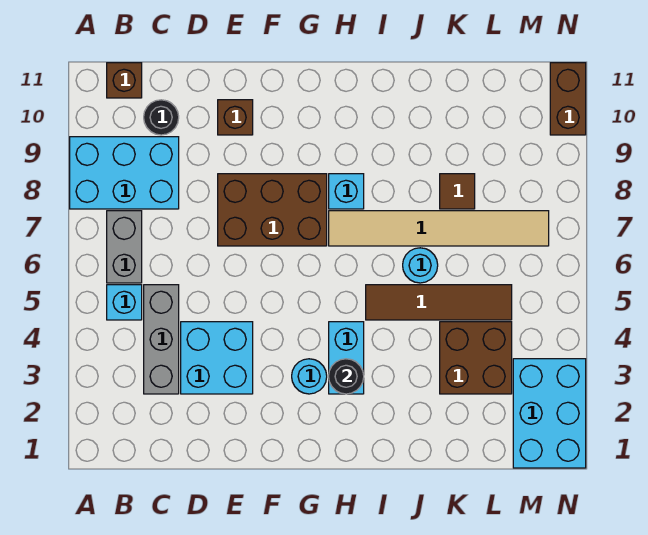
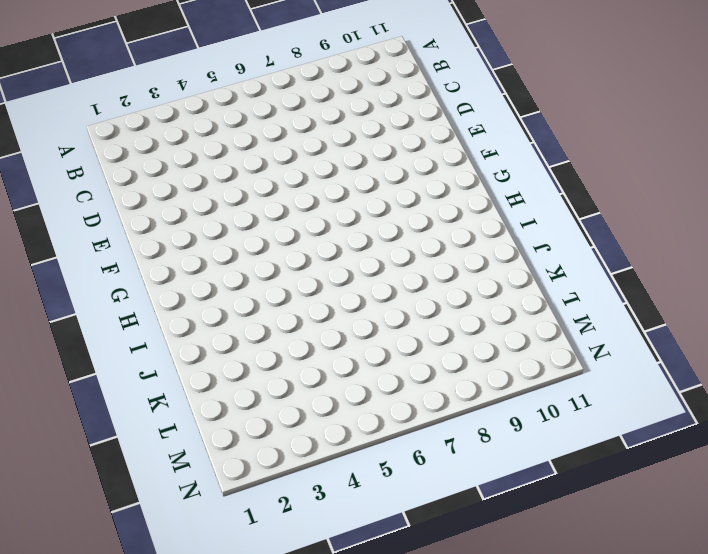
none -> cyan 2x3 brick [70,137,179,209]
none -> cyan 1x1 brick [107,285,142,320]
none -> grey 1x2 brick [107,211,142,283]

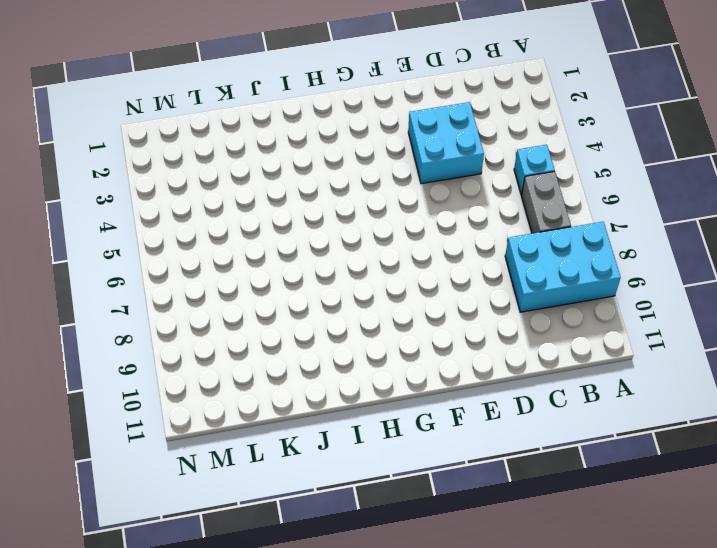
none -> brown 1x1 brick [107,63,142,98]
none -> grey 1x3 brick [144,285,179,394]
none -> black 1x1 round brick [144,100,179,135]

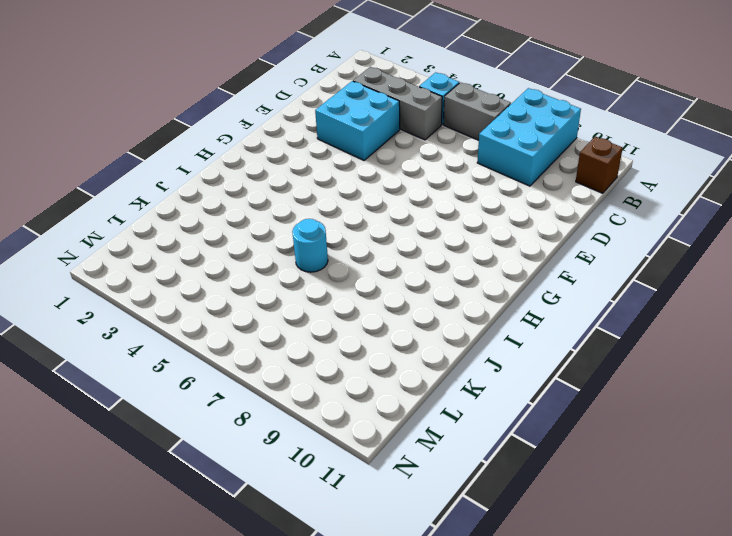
none -> black 1x1 round brick [144,100,179,135]
none -> brown 2x3 brick [218,174,327,246]
none -> brown 1x1 brick [218,100,253,135]

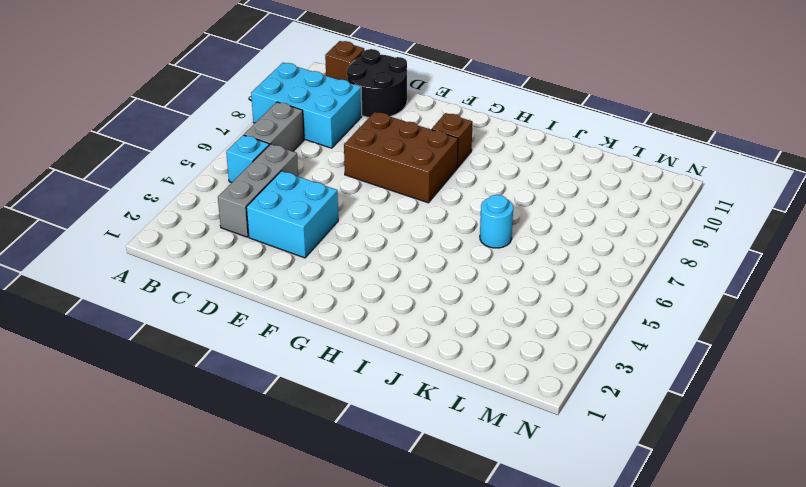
black 2x2 round brick [347,49,407,117] -> black 1x1 round brick [144,100,179,135]
brown 1x1 brick [432,113,472,168] -> brown 1x1 brick moved to [218,100,253,135]
none -> cyan 1x1 round brick [292,359,327,394]
none -> cyan 1x2 brick [329,322,364,394]
none -> tan 1x6 tile [329,211,549,246]

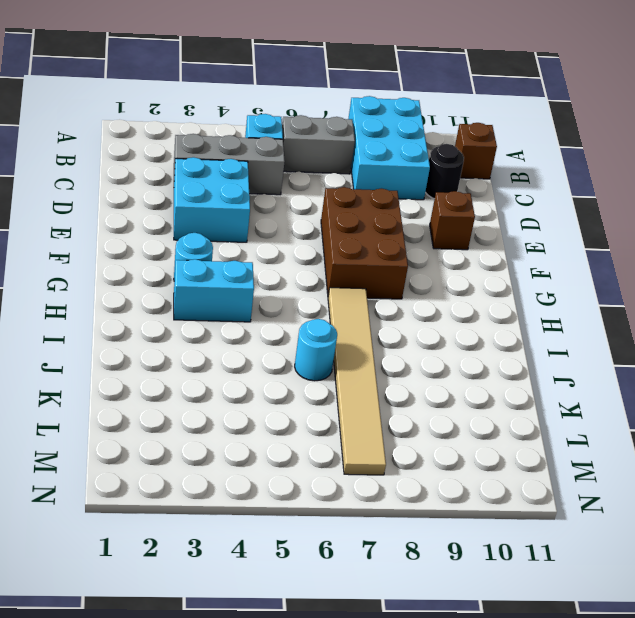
none -> cyan 1x1 brick [329,174,364,209]
none -> brown 1x4 tile [366,285,512,320]
none -> brown 2x2 brick [440,322,512,394]

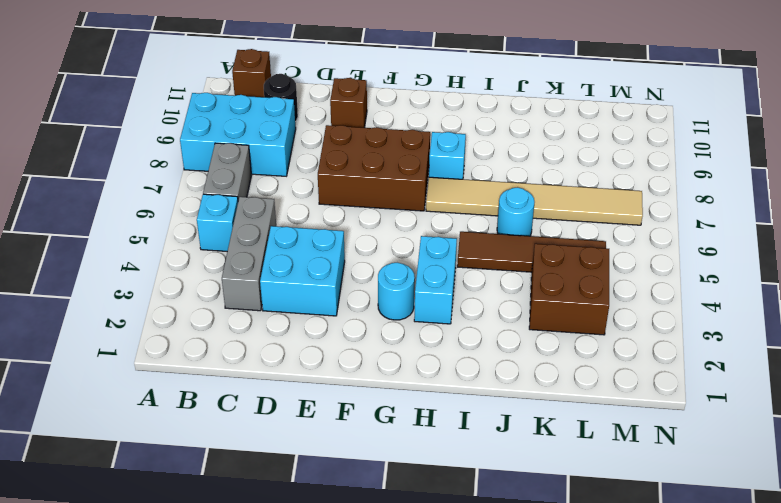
none -> brown 1x1 tile [440,174,475,209]
none -> cyan 2x3 brick [513,359,586,468]
none -> brown 1x2 brick [550,63,586,135]

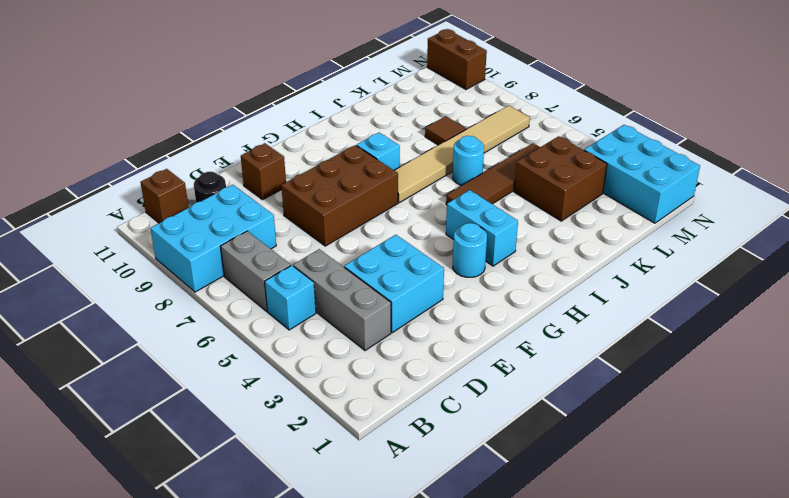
none -> black 1x1 round brick [329,359,364,394]

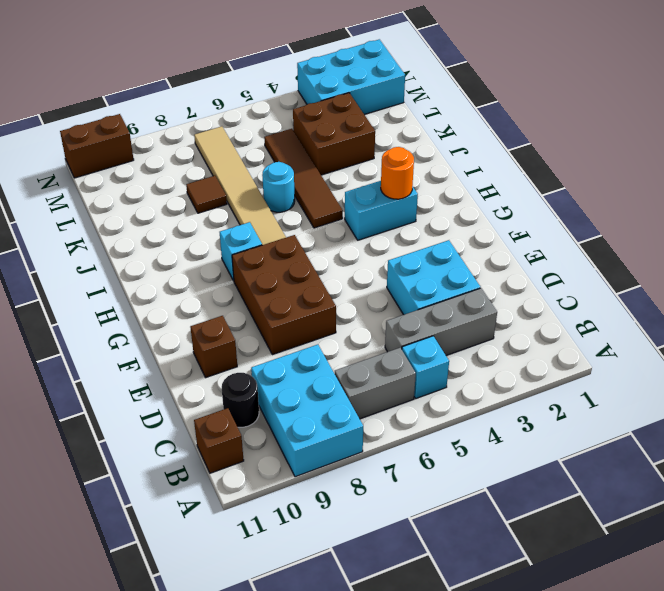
orange 1x1 round brick [381,147,414,199] -> black 1x1 round brick [329,359,364,394]
none -> cyan 1x1 round brick [292,359,327,394]

